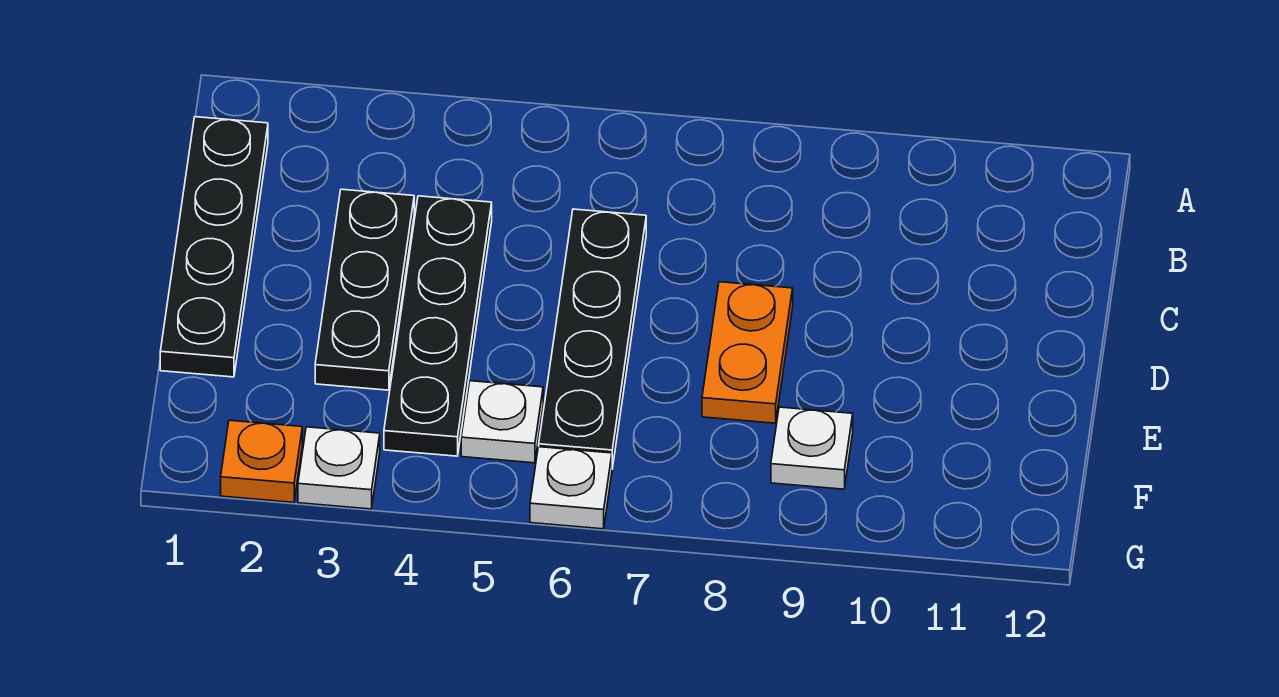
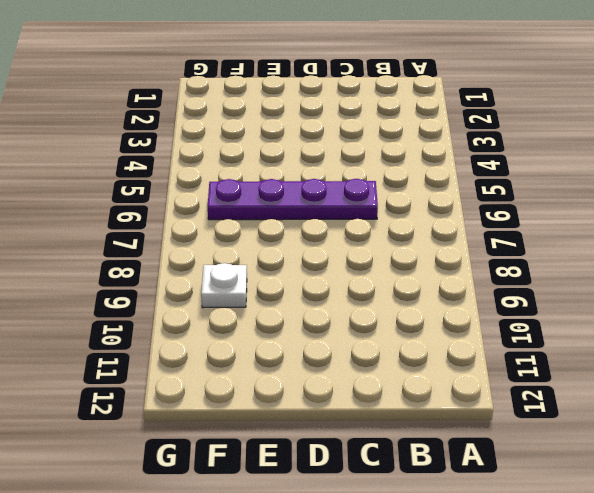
purple 1x4 plate [208,179,378,220] -> black 1x4 plate [539,209,646,468]
none -> black 1x4 plate [160,117,268,377]
none -> black 1x3 plate [315,189,414,390]

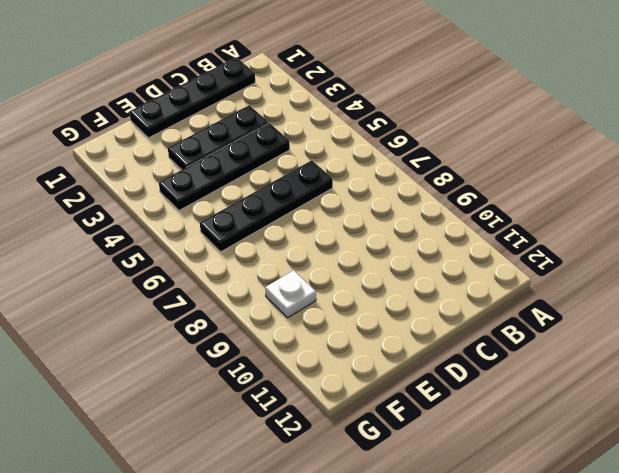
none -> orange 1x2 plate [702,282,793,423]
none -> white 1x1 plate [461,381,543,463]

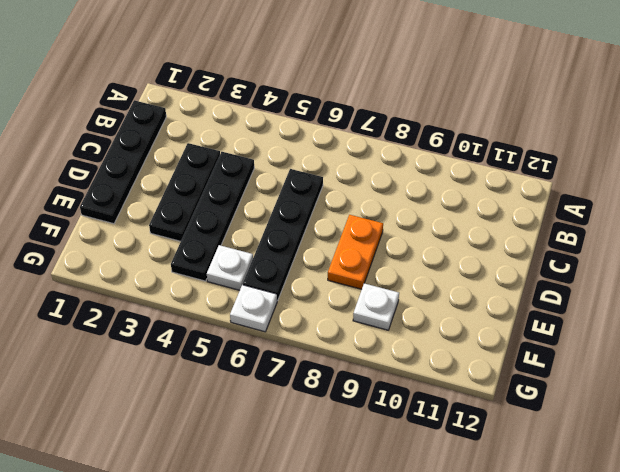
none -> orange 1x1 plate [221,420,302,502]
none -> white 1x1 plate [298,427,380,509]

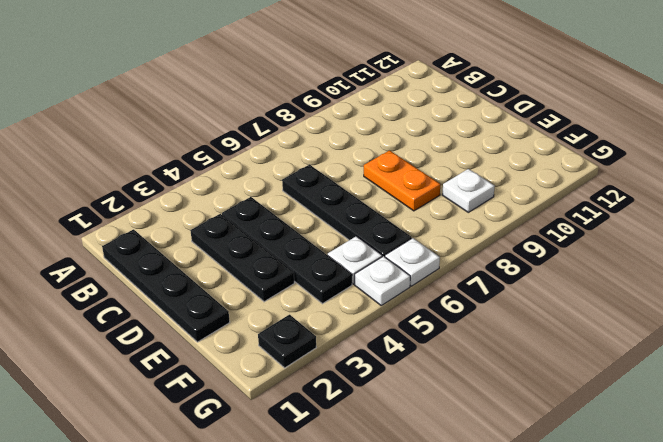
black 1x1 plate [258,315,316,368] -> orange 1x1 plate [221,420,302,502]
white 1x1 plate [355,256,410,305] -> white 1x1 plate moved to [298,427,380,509]

